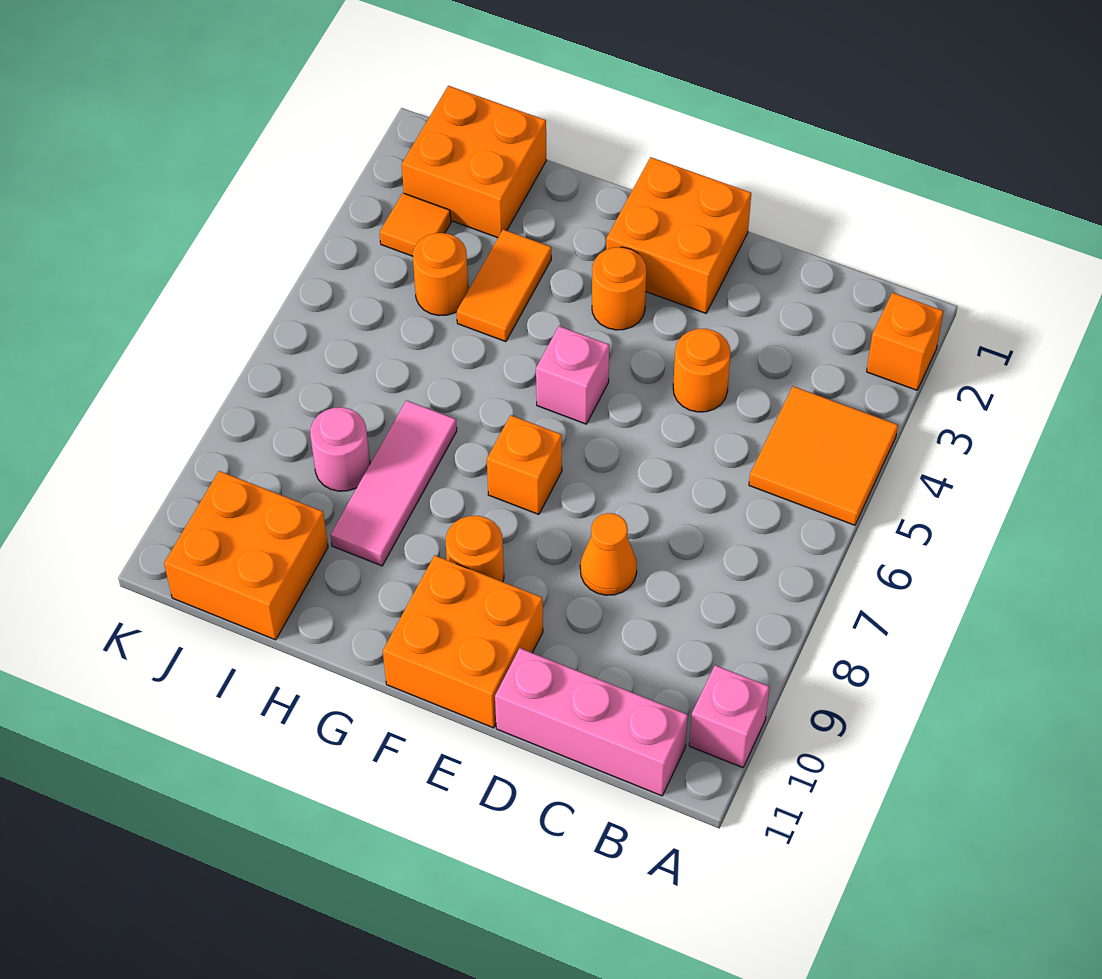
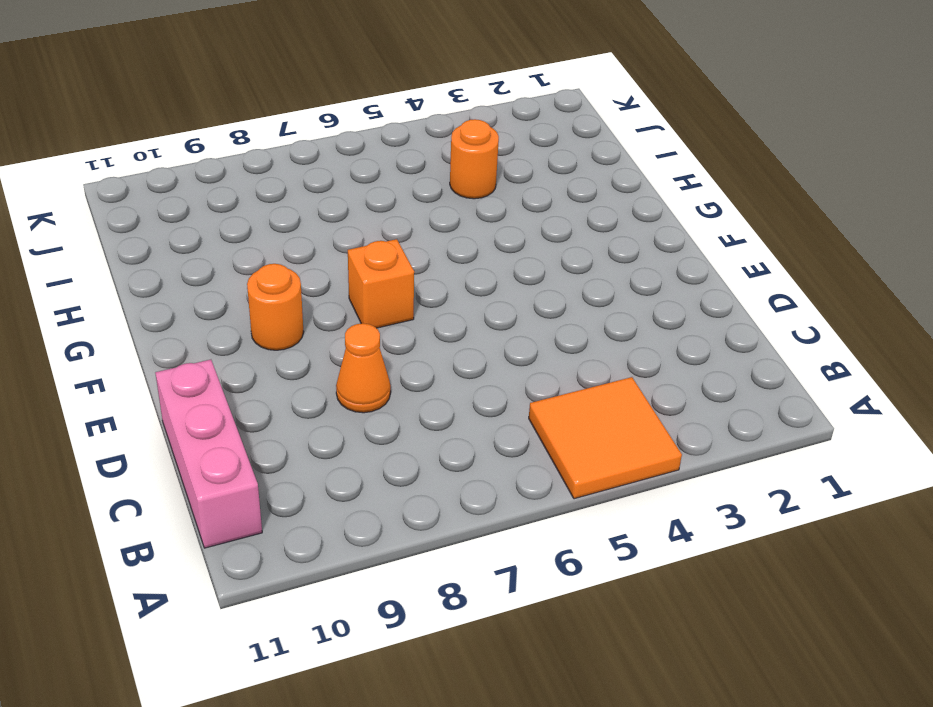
none -> orange 1x1 brick [867,293,943,390]
none -> pink 1x1 brick [689,665,769,768]
none -> orange 1x1 round brick [673,329,731,412]

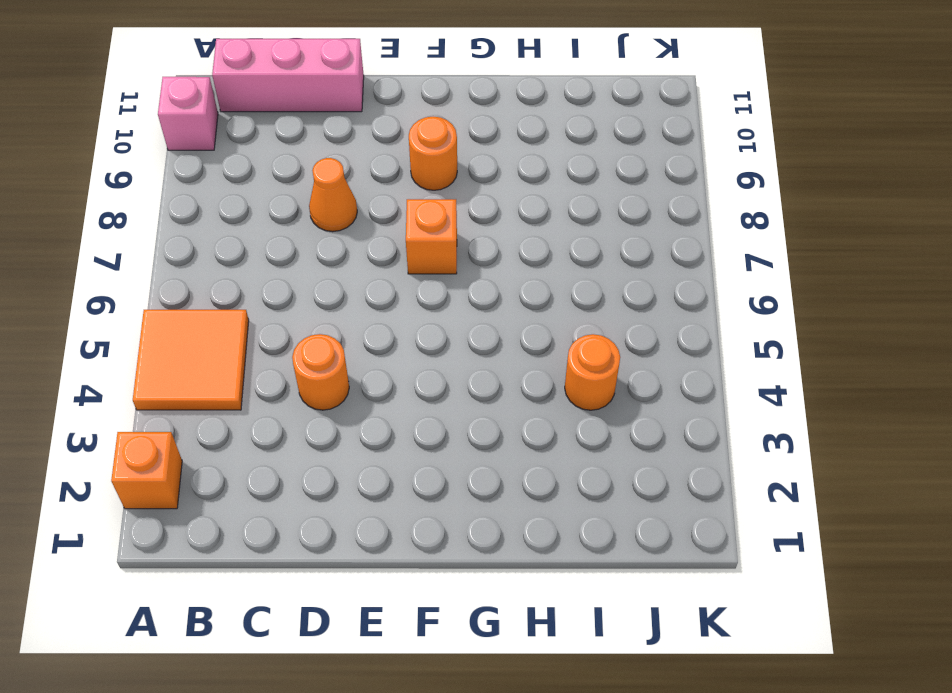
none -> orange 2x2 brick [606,157,751,313]
none -> orange 2x2 brick [383,555,543,728]
none -> orange 1x1 round brick [592,247,647,330]

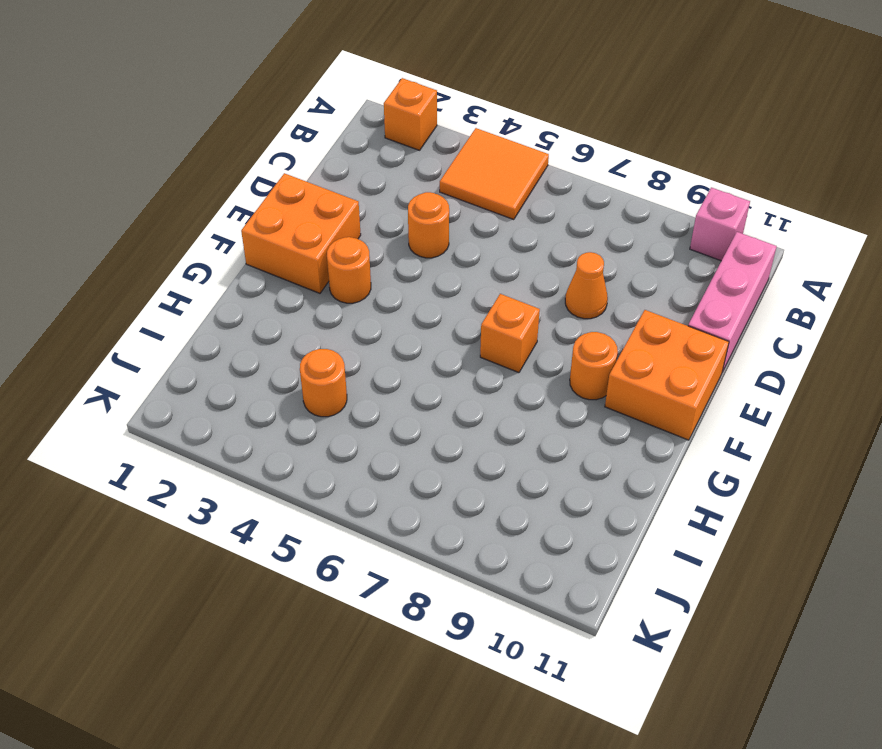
none -> pink 1x1 brick [536,326,609,424]
none -> orange 1x2 tile [457,230,551,342]
none -> pink 1x3 tile [330,400,457,566]

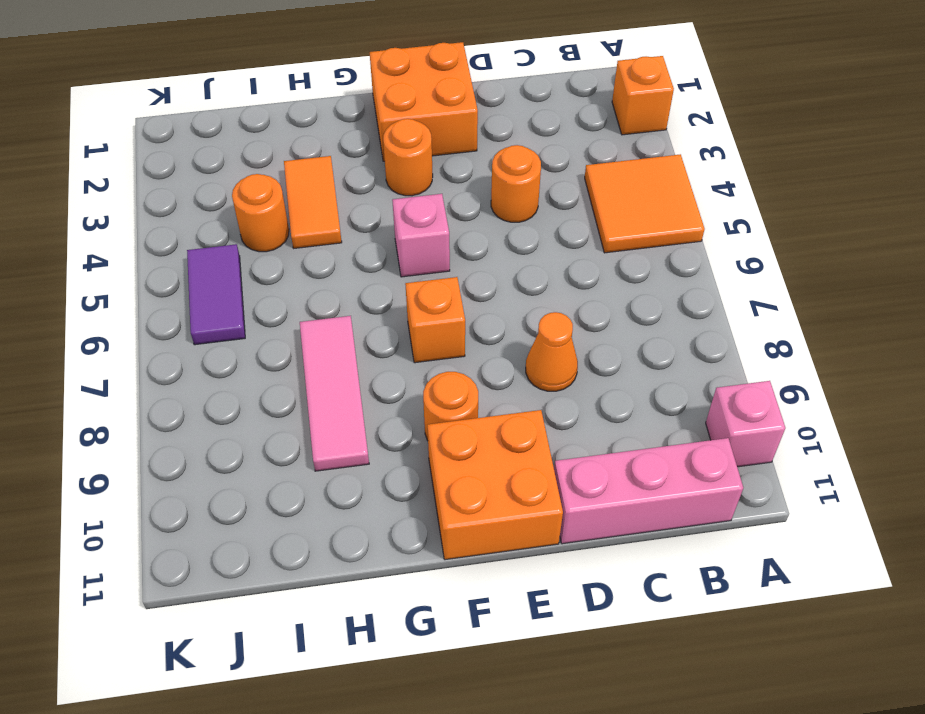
purple 1x2 tile [187,244,245,345] -> none
none -> orange 2x2 brick [402,86,546,238]
none -> pink 1x1 round brick [310,407,370,491]
none -> orange 2x2 brick [164,471,328,640]

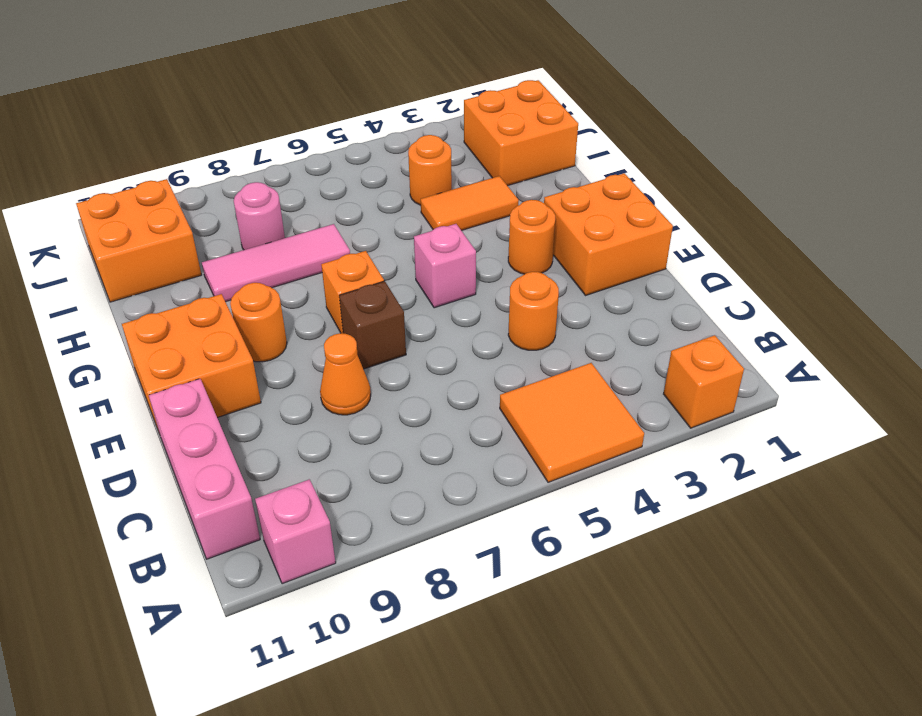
brown 1x1 brick [339,281,406,369] -> none
none -> orange 1x1 tile [380,193,451,256]

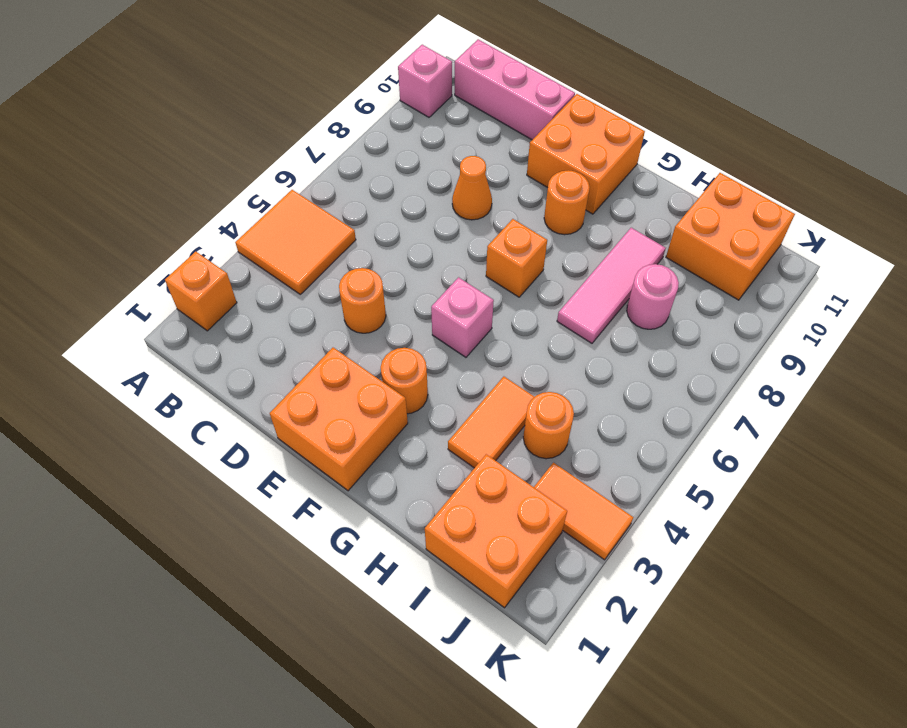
orange 1x2 tile [534,463,633,560] -> orange 1x1 tile [380,193,451,256]

